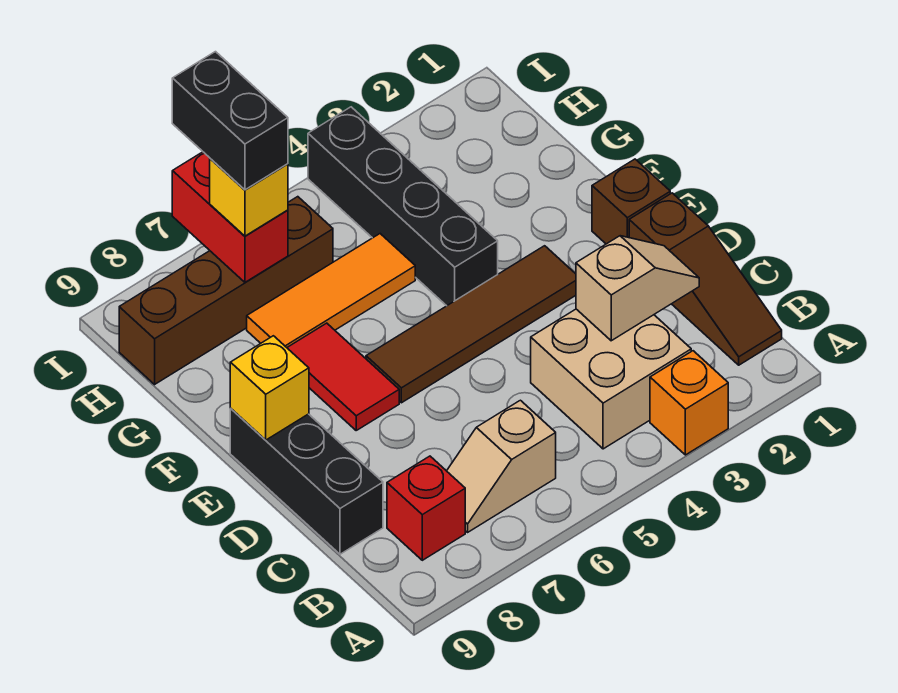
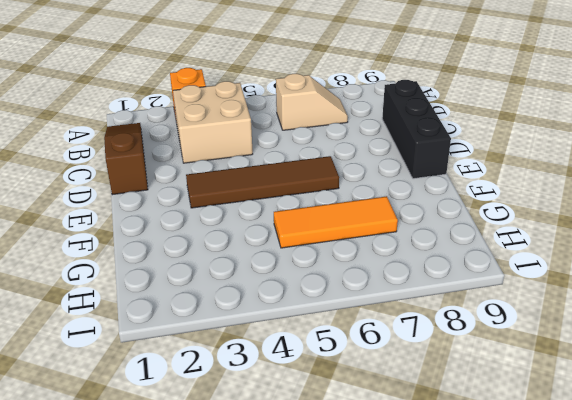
none -> red 1x1 brick [387,456,465,560]
none -> brown 1x1 brick [592,159,670,244]
none -> red 1x2 tile [287,323,399,430]

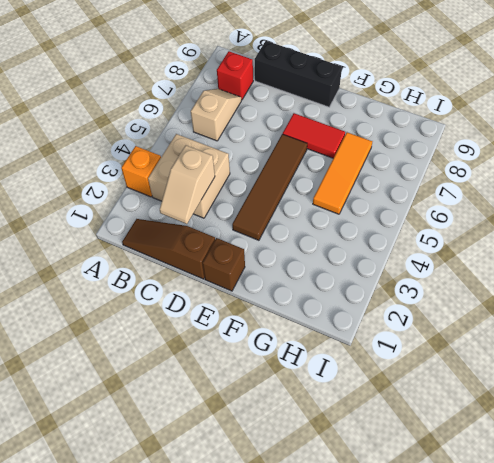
none -> black 1x4 brick [308,107,498,306]
none -> brown 1x4 brick [119,197,333,384]
none -> yellow 1x1 brick [230,336,309,440]

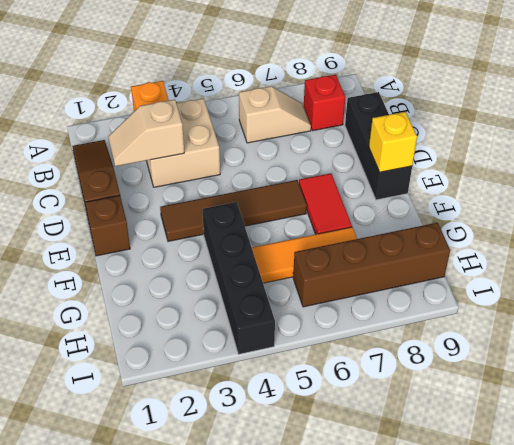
none -> red 1x2 brick [172,152,288,282]
none -> yellow 1x1 brick [210,159,288,236]
none -> black 1x2 brick [172,52,288,190]

